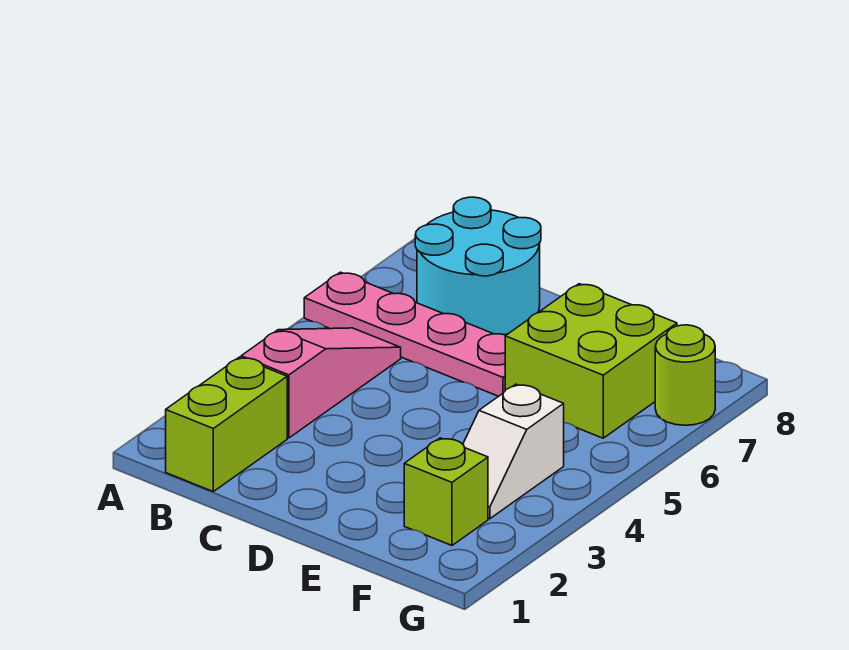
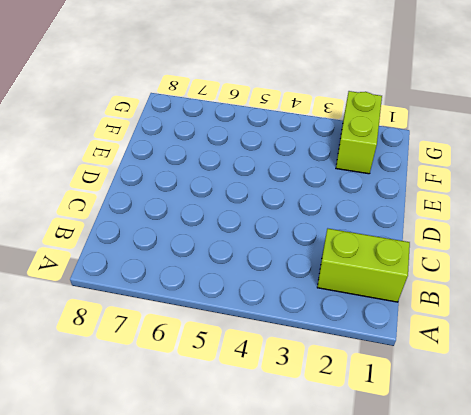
lime 1x2 brick [336,91,382,174] -> lime 1x1 brick [404,438,488,545]
none -> pink 1x4 plate [304,272,506,396]
none -> pink 1x3 slope [241,328,401,438]

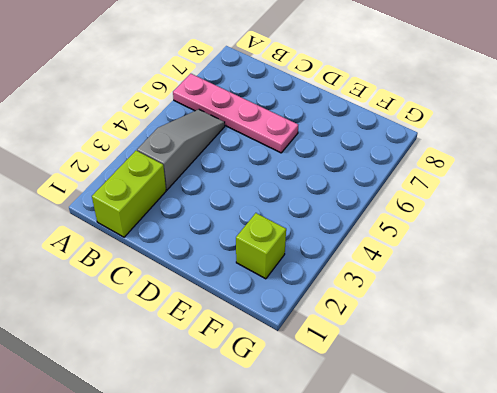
grey 1x3 slope [137,109,225,190] -> pink 1x3 slope [241,328,401,438]
none -> cyan 2x2 round brick [415,197,541,335]
none -> lime 2x2 brick [505,284,677,438]

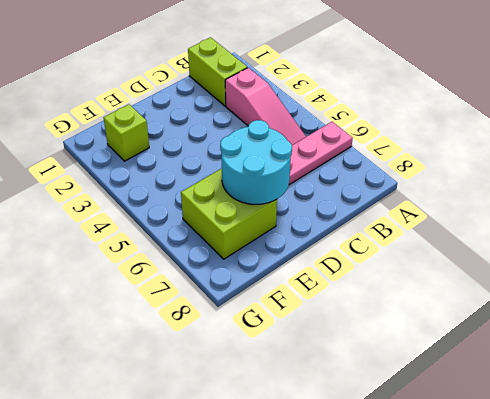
cyan 2x2 round brick [220,120,292,204] -> cyan 2x2 round brick moved to [415,197,541,335]
none -> white 1x2 slope [463,384,564,519]
none -> lime 1x1 round brick [655,325,715,425]

